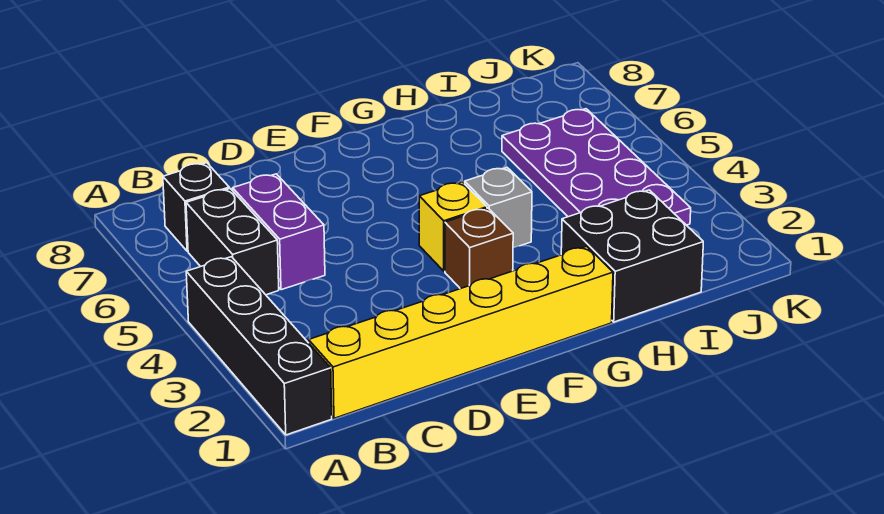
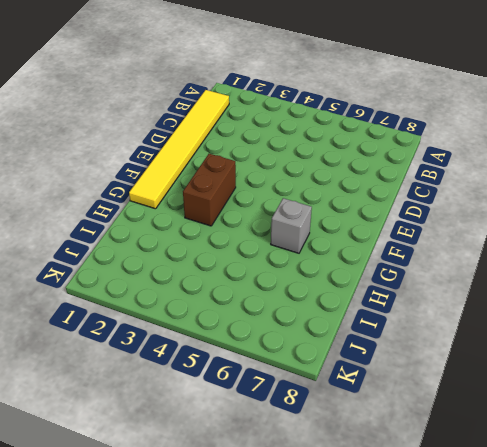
yellow 1x6 tile [129,90,229,209] -> yellow 1x6 brick [309,246,613,418]
brown 1x2 brick [183,154,236,226] -> brown 1x1 brick [445,208,513,289]
grey 1x1 brick [271,198,312,253] -> grey 1x1 brick moved to [465,168,532,248]
none -> black 1x4 brick [186,257,332,435]
none -> black 1x2 brick [186,189,279,295]

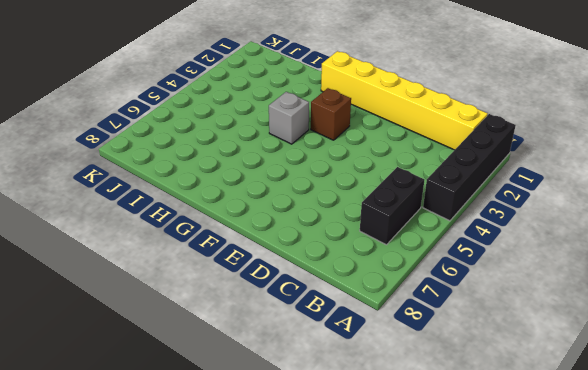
none -> black 1x1 brick [163,163,229,251]
none -> purple 1x2 brick [233,174,325,290]

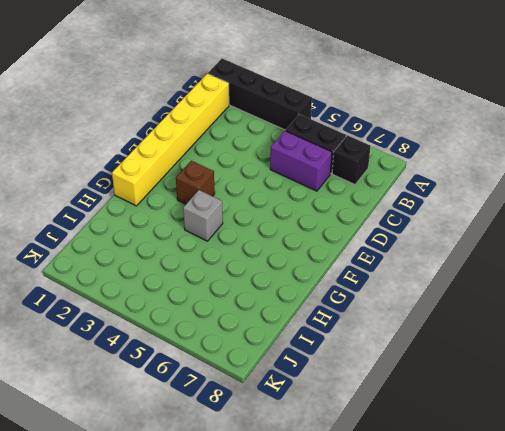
none -> yellow 1x1 brick [419,182,487,271]
none -> black 2x2 brick [561,190,703,322]

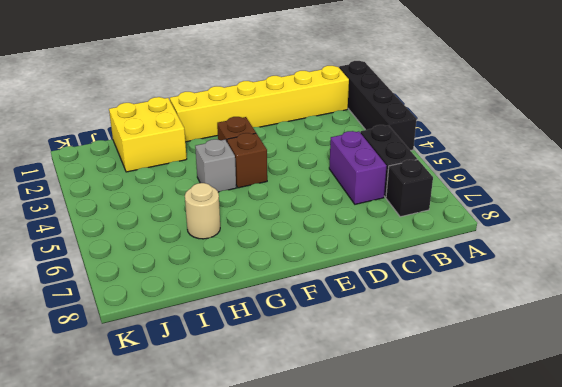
brown 1x1 brick [227,133,267,188] -> yellow 1x1 brick [419,182,487,271]
yellow 2x2 brick [109,97,187,172] -> black 2x2 brick [561,190,703,322]
tan 1x1 round brick [185,183,220,239] -> none
none -> purple 2x4 plate [502,109,691,225]

